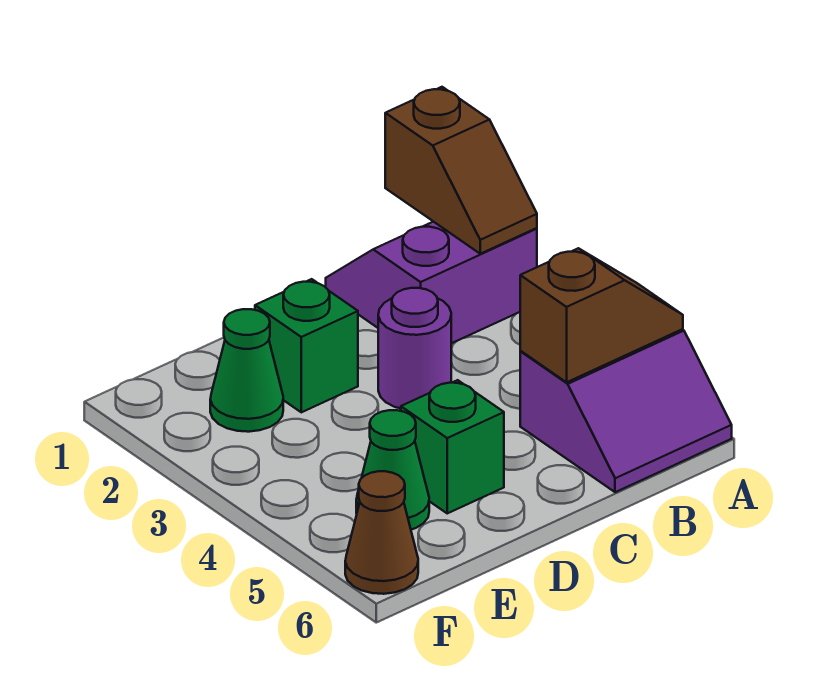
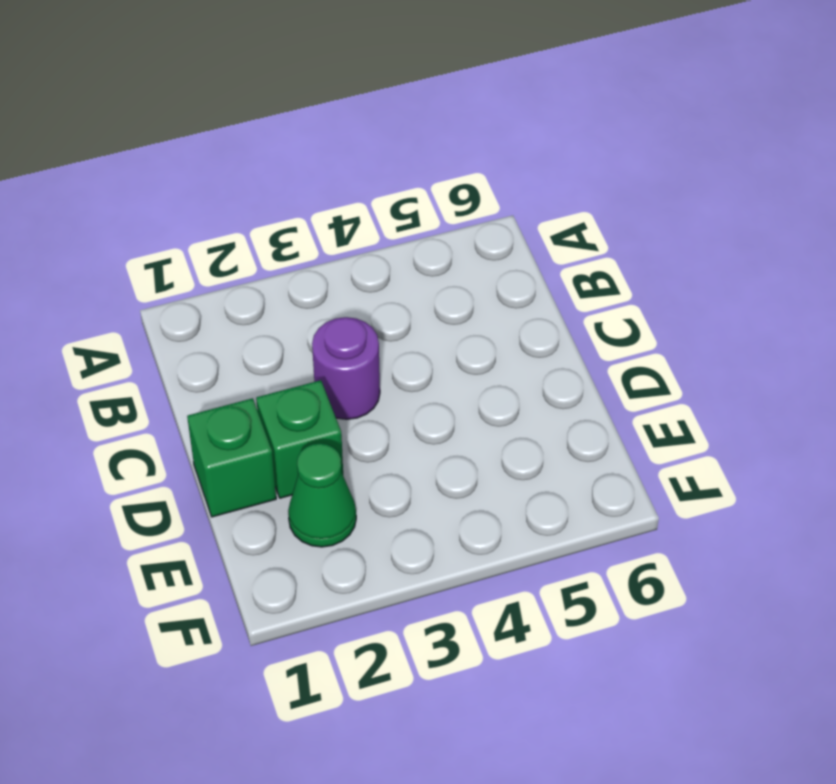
green 1x1 brick [187,398,276,517] -> green 1x1 brick moved to [401,380,504,513]
none -> purple 2x2 slope [326,222,537,343]
none -> purple 2x2 slope [520,329,732,492]

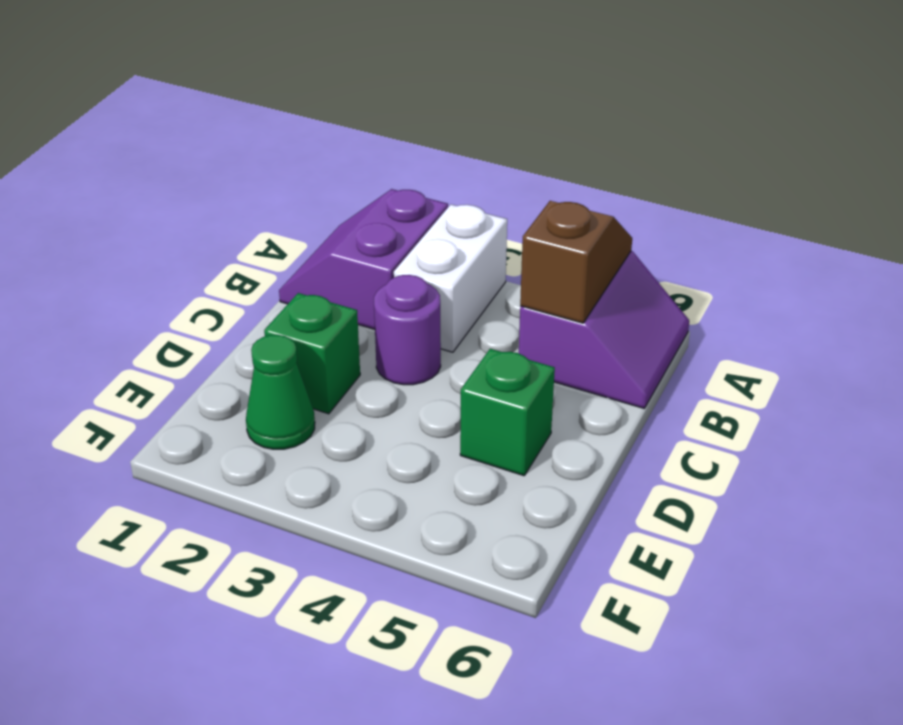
white 1x2 brick [394,205,507,352] -> none
none -> green 1x1 cone [356,410,429,530]
none -> brown 1x1 cone [345,471,418,594]

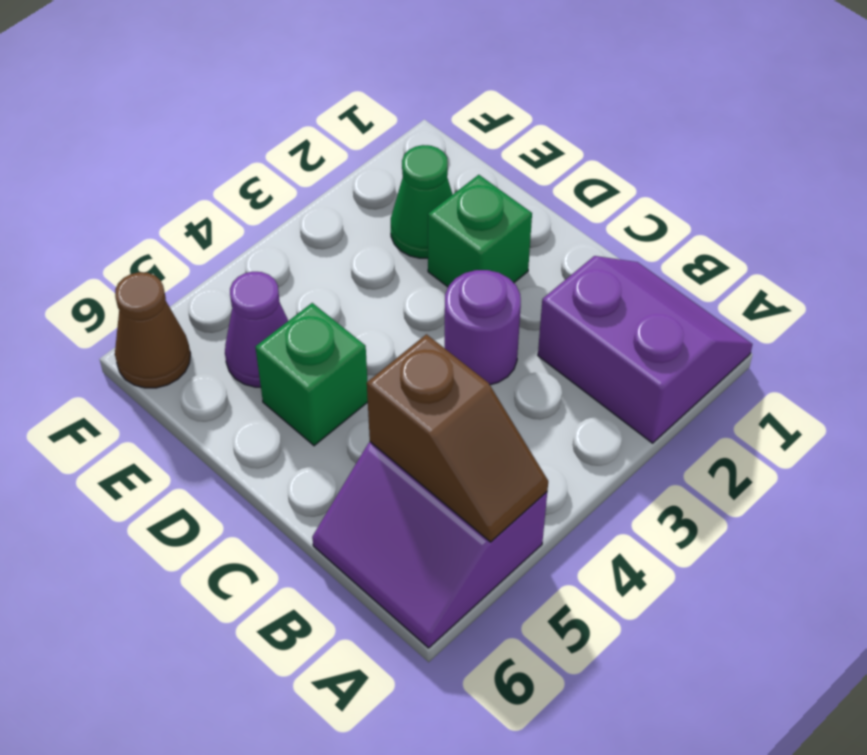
purple 1x1 cone [225,272,288,387] -> green 1x1 cone [356,410,429,530]
none -> brown 1x2 slope [385,87,537,254]

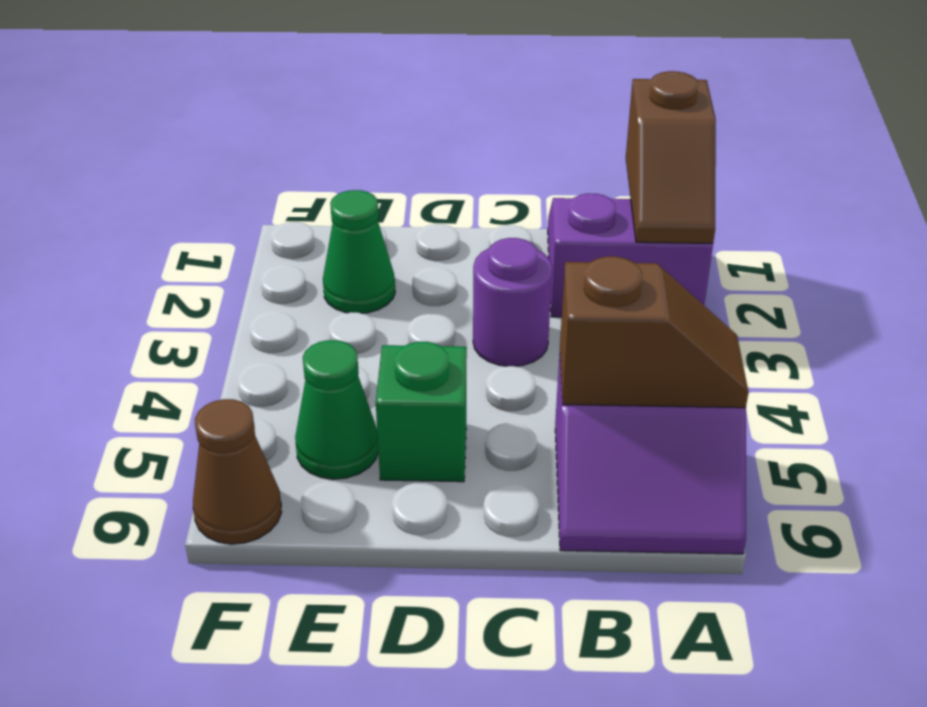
none -> green 1x1 brick [255,279,358,412]

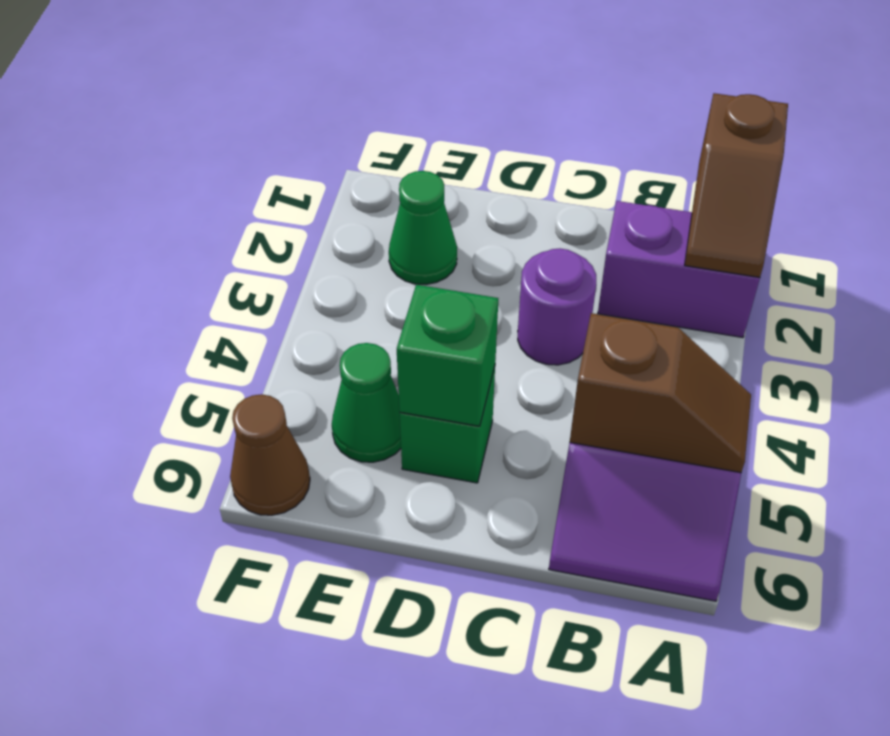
green 1x1 brick [397,285,498,426] -> green 1x1 brick moved to [255,279,358,412]

